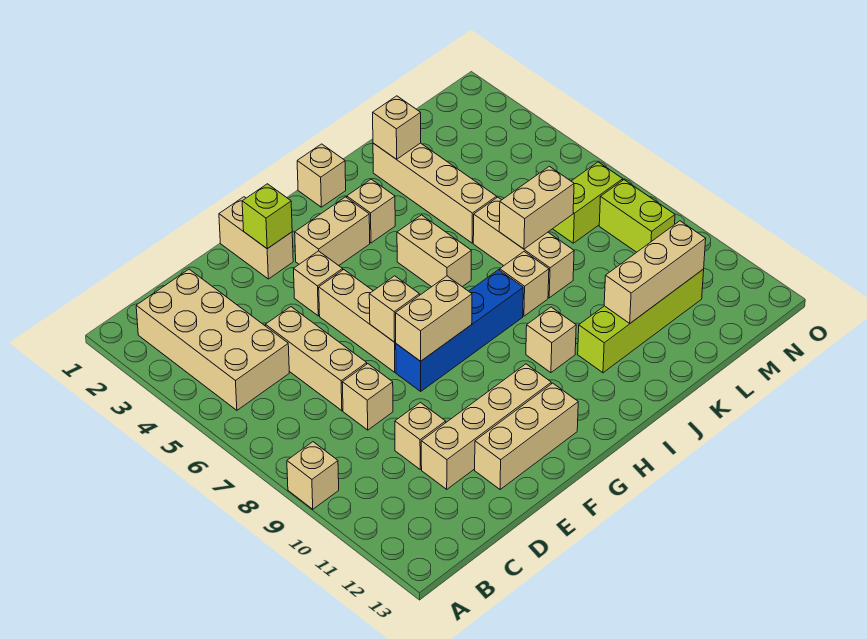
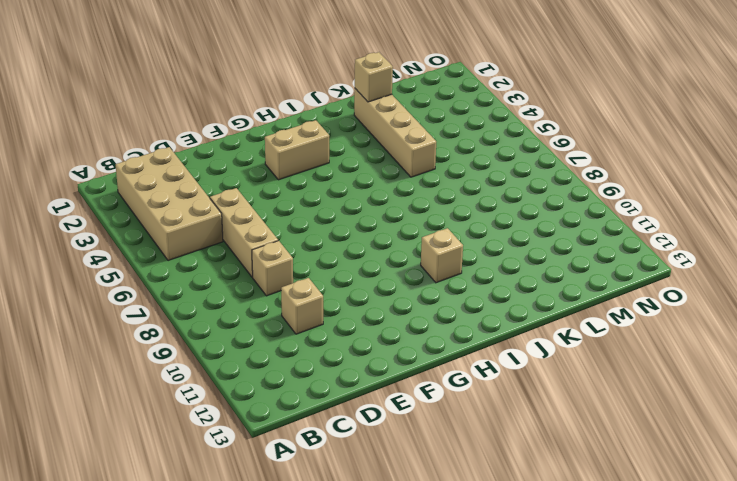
none -> tan 1x1 brick [287,442,339,509]
none -> tan 1x4 brick [421,364,551,489]
none -> tan 1x3 brick [475,383,578,489]

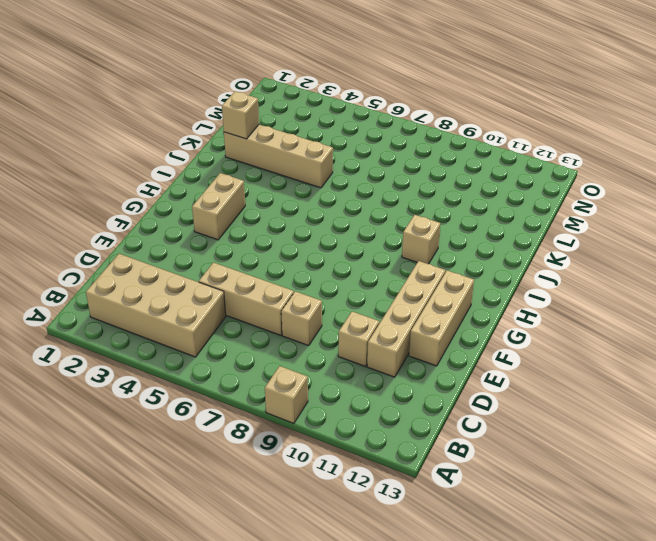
none -> tan 1x2 brick [219,197,293,279]
none -> tan 1x1 brick [294,251,343,316]
none -> tan 1x3 brick [319,270,396,372]

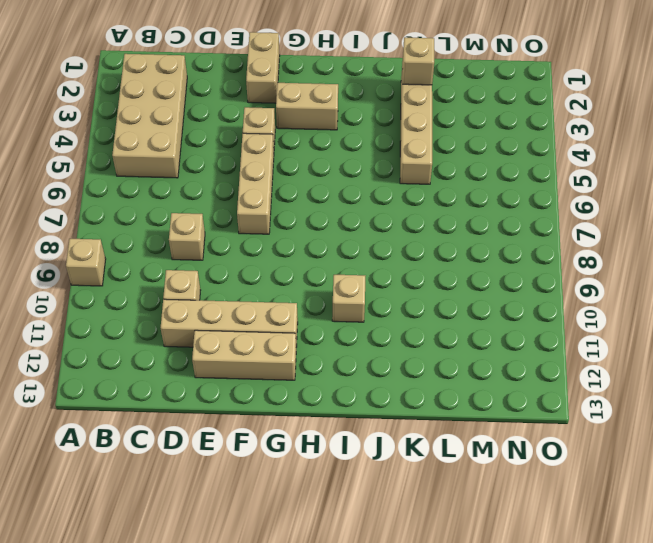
none -> tan 1x3 brick [266,307,367,411]
none -> blue 1x4 brick [396,270,523,391]
none -> tan 1x1 brick [297,144,346,207]

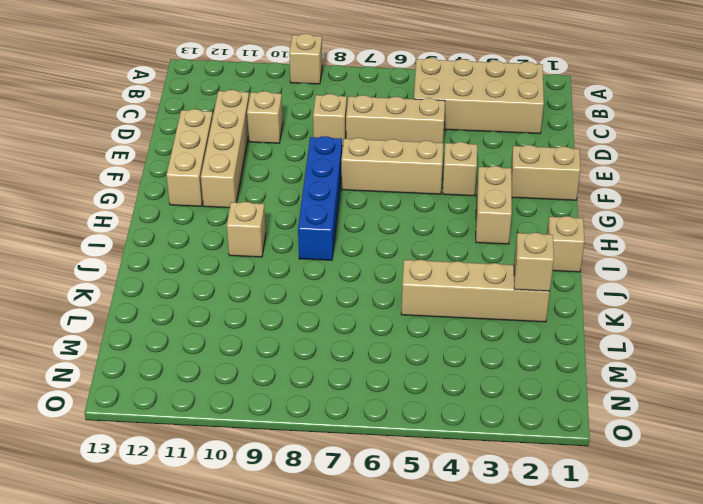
none -> tan 1x1 brick [347,179,395,243]
none -> tan 1x2 brick [397,215,471,287]
none -> tan 1x1 brick [500,252,549,316]

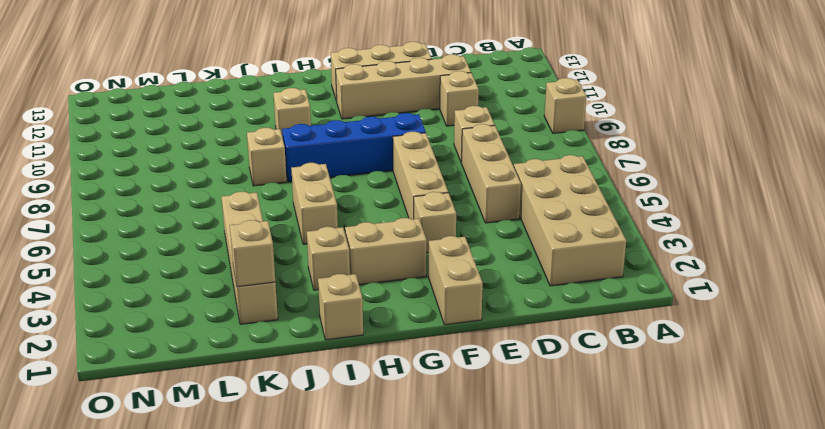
none -> lime 1x4 brick [578,269,704,373]
none -> tan 1x3 brick [473,197,574,298]
none -> lime 1x2 brick [553,162,623,243]

